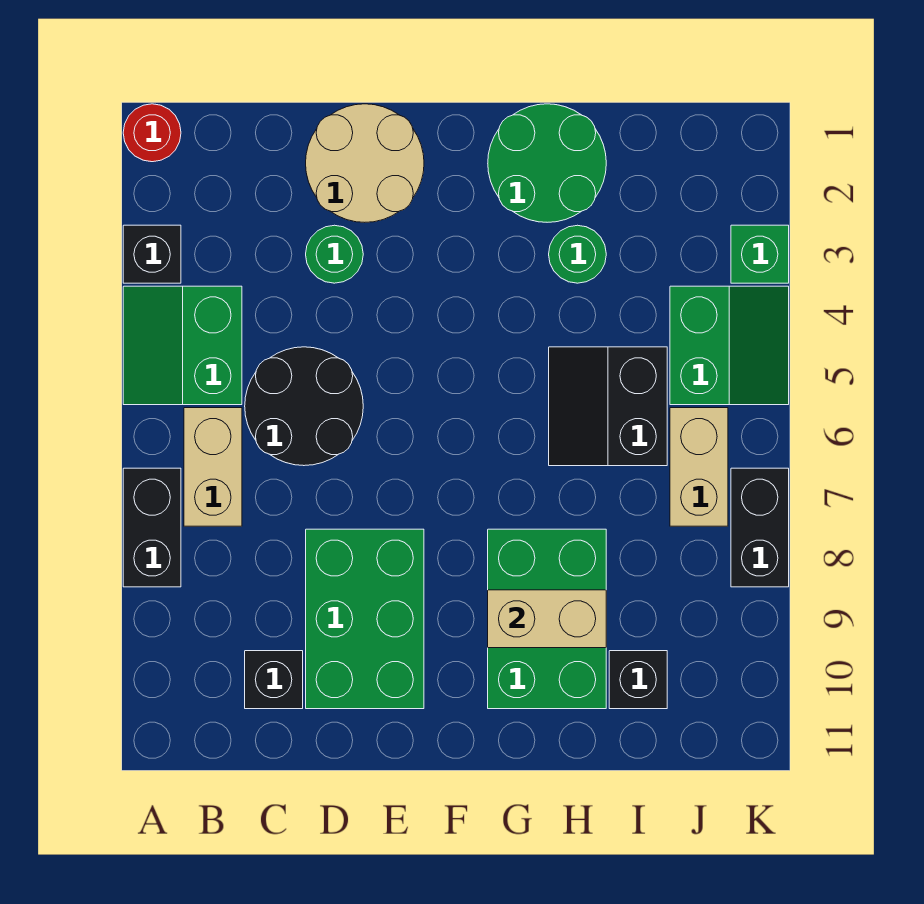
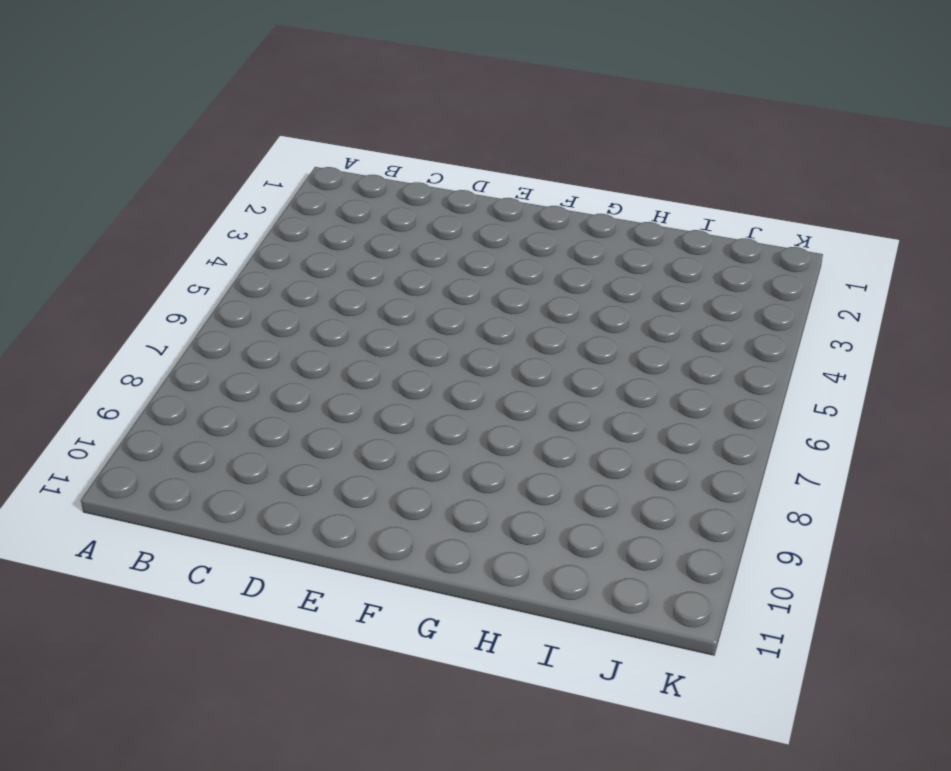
none -> red 1x1 round brick [123,104,181,162]
none -> black 1x1 brick [123,225,181,283]
none -> green 2x2 slope [123,286,242,405]

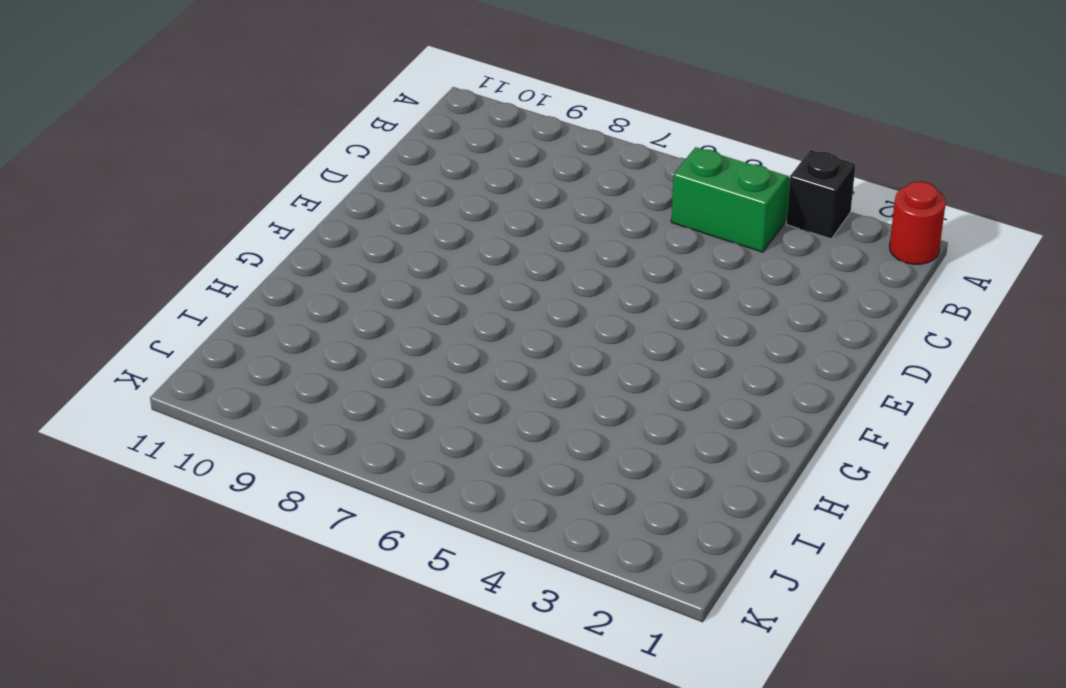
none -> black 1x2 brick [123,468,181,587]
none -> tan 1x2 brick [184,408,242,526]
none -> black 2x2 round brick [245,347,363,466]

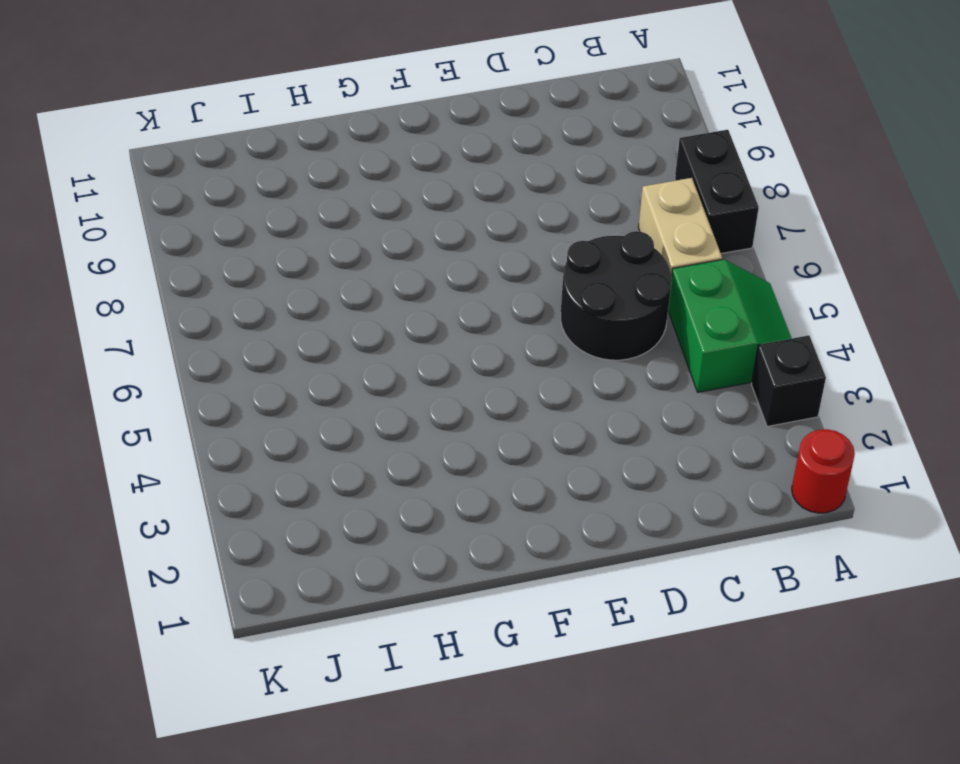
none -> black 1x1 brick [245,651,303,709]
none -> tan 2x2 round brick [306,104,424,222]
none -> green 1x1 round brick [306,225,363,283]

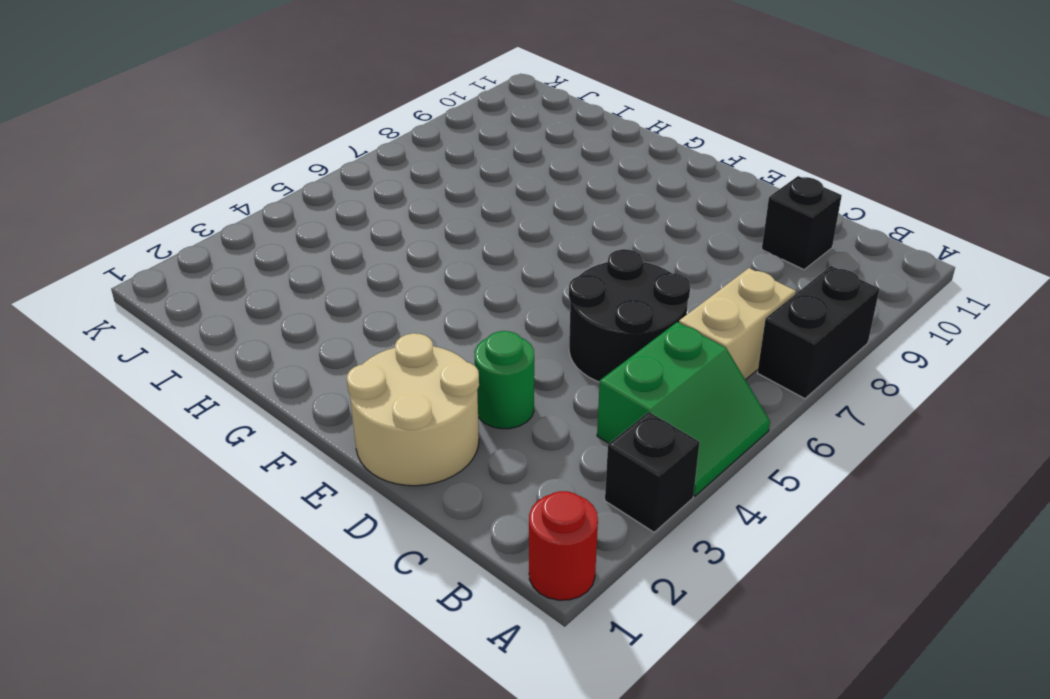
none -> green 2x3 brick [306,529,424,709]
none -> green 2x2 round brick [488,104,606,222]
none -> green 2x3 brick [488,529,606,709]

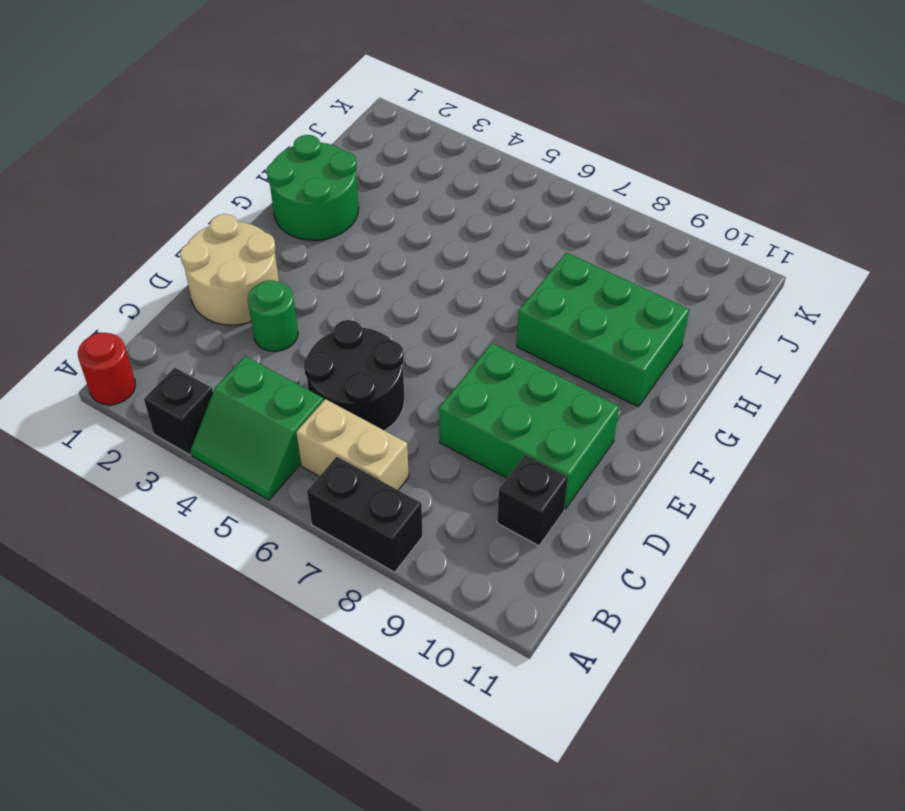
none -> green 1x1 round brick [549,225,606,283]
none -> black 2x2 slope [549,347,667,466]
none -> black 1x1 brick [609,651,667,709]

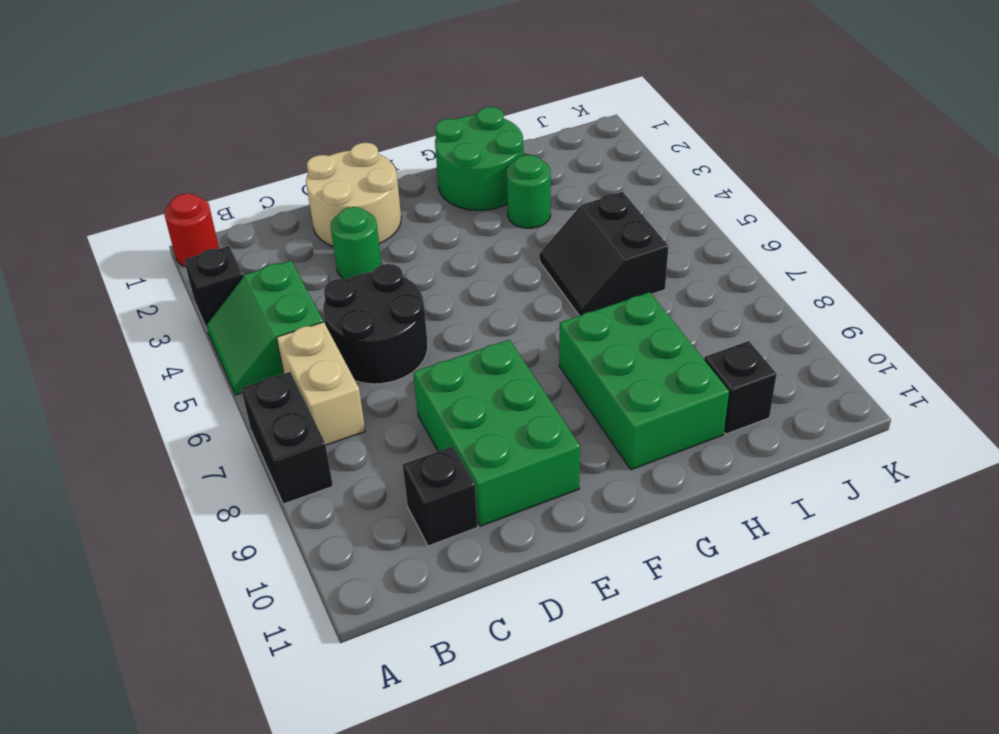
none -> green 2x2 slope [670,286,789,405]
none -> tan 1x2 brick [670,408,728,526]
none -> green 1x1 brick [731,225,789,283]

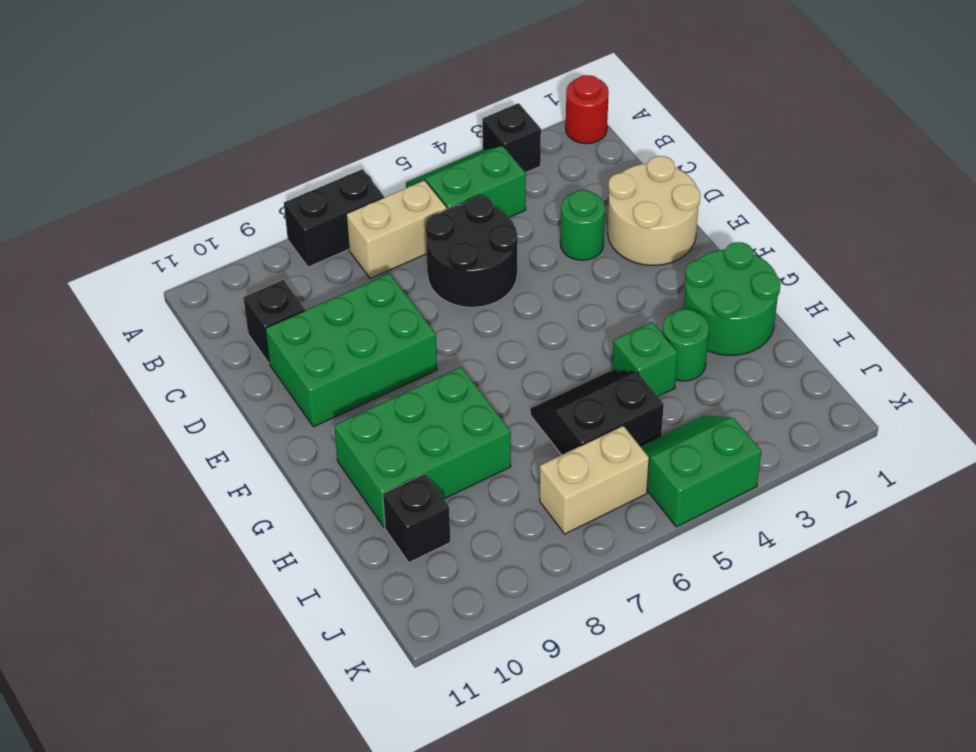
green 1x1 brick [612,322,678,396] -> green 1x1 brick moved to [731,225,789,283]
green 2x2 slope [640,415,761,527] -> green 2x2 slope turned to [670,286,789,405]
none -> black 1x2 brick [731,468,789,587]
none -> tan 1x2 brick [488,590,606,648]

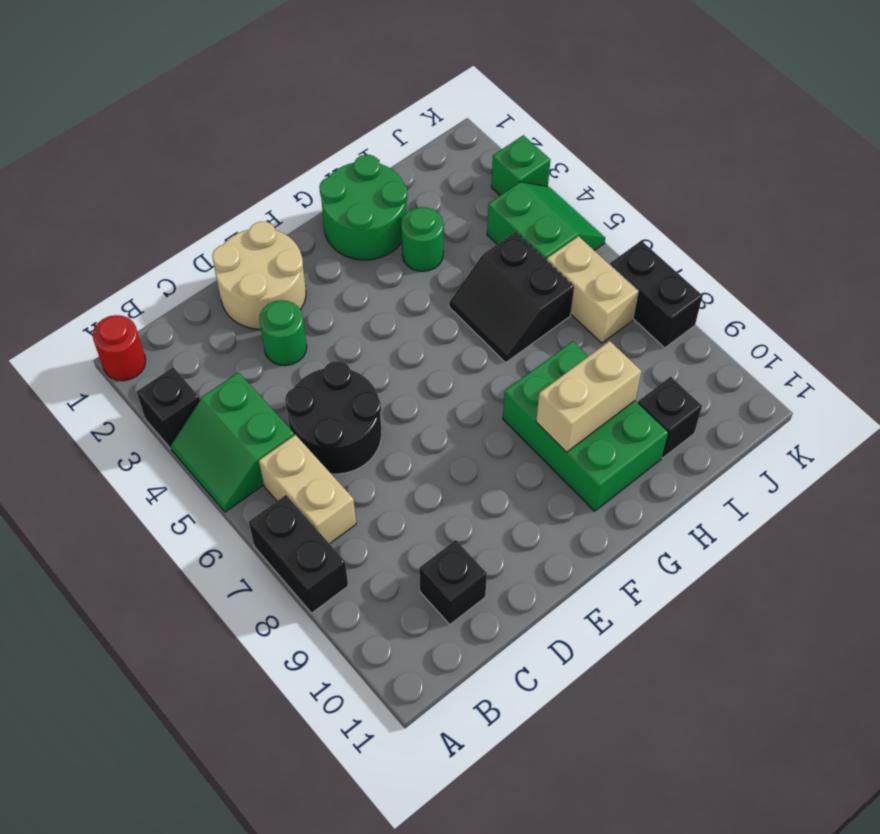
none -> green 2x3 brick [306,529,424,709]

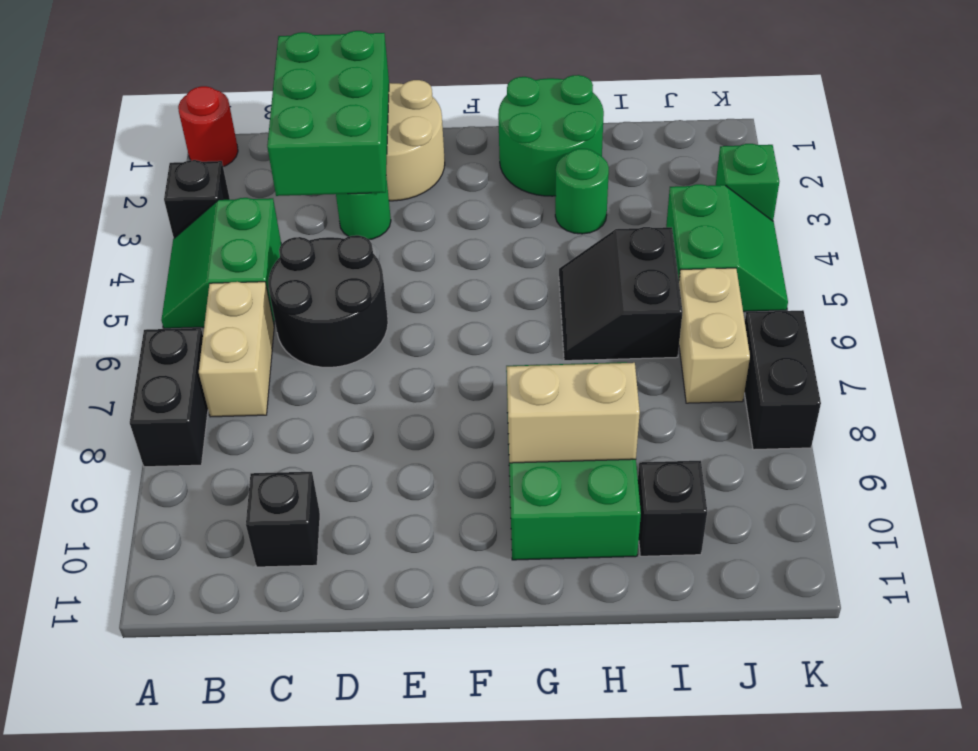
green 2x3 brick [267,31,389,196] -> green 2x3 brick moved to [306,529,424,709]

